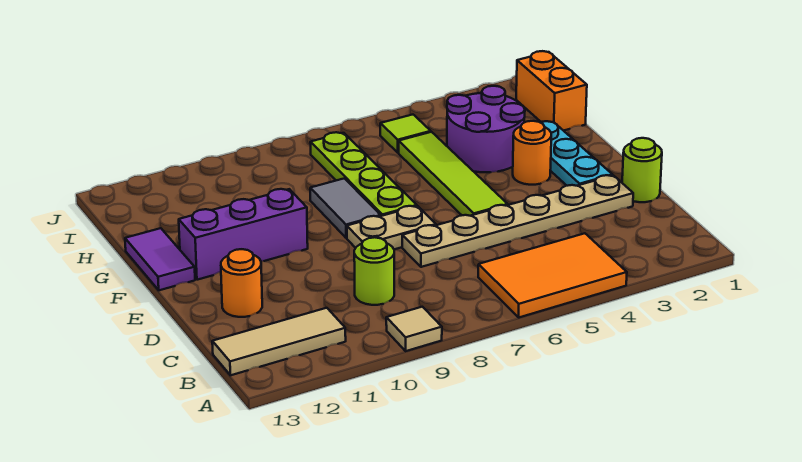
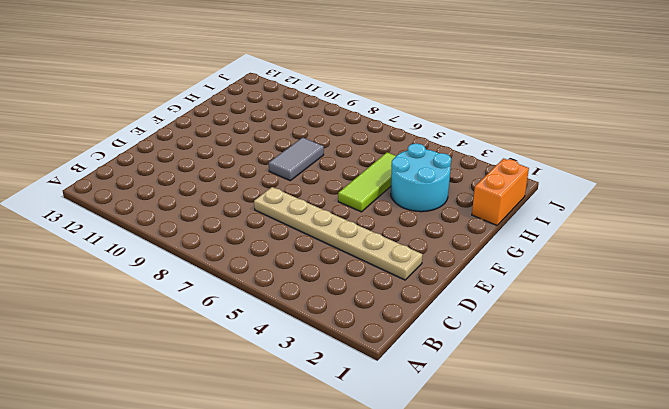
lime 1x3 tile [338,152,396,212] -> lime 1x4 tile [399,132,508,216]
cyan 2x2 round brick [391,144,451,212] -> purple 2x2 round brick [447,86,525,172]
none -> orange 2x3 tile [478,233,627,317]
none -> tan 1x1 tile [386,307,442,351]
none -> tan 1x3 tile [212,308,346,375]

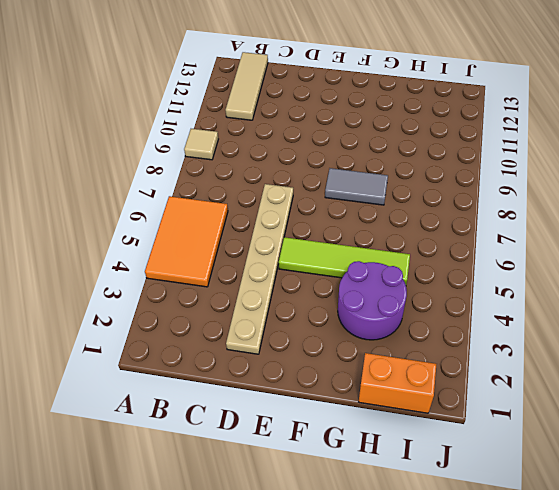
none -> lime 1x1 round brick [354,237,394,305]
none -> lime 1x1 round brick [622,138,662,202]
none -> orange 1x1 round brick [221,249,262,317]

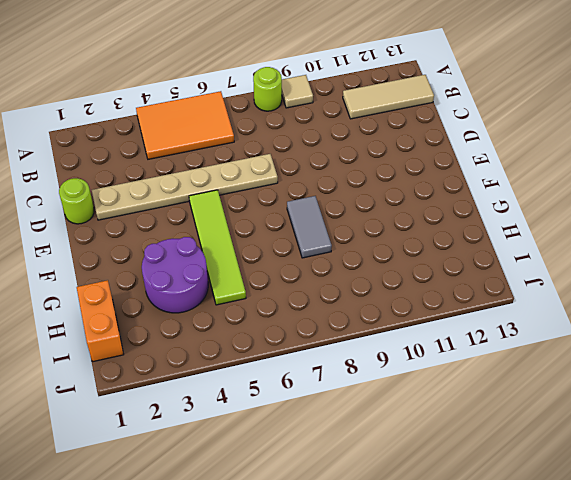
lime 1x1 round brick [253,67,282,111] -> lime 1x1 round brick moved to [354,237,394,305]
none -> orange 1x1 round brick [221,249,262,317]
none -> cyan 1x3 plate [540,121,613,186]
none -> tan 1x2 plate [347,206,436,249]

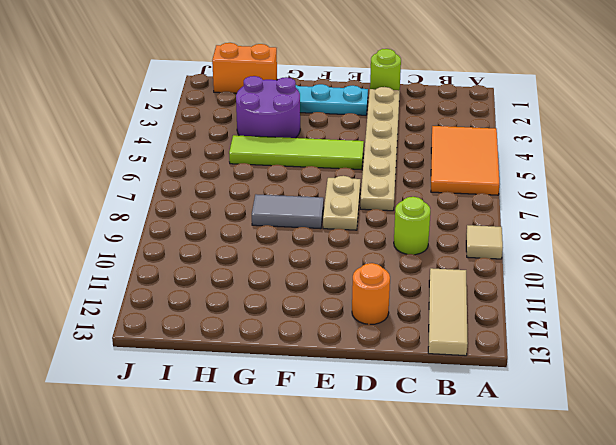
none -> orange 1x1 round brick [513,121,551,185]
none -> lime 1x4 plate [310,132,417,216]
none -> purple 1x3 brick [179,189,308,280]

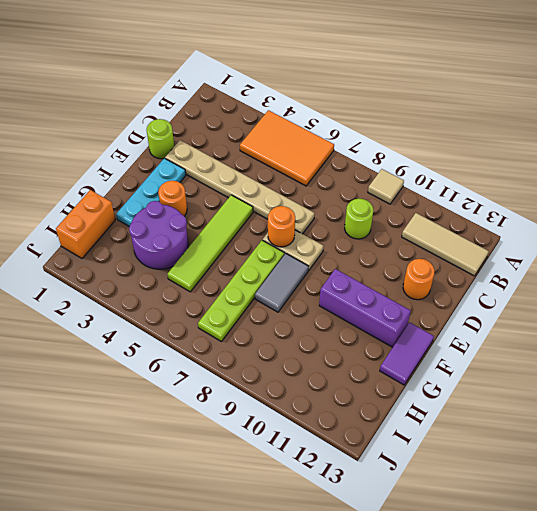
orange 1x1 round brick [268,206,295,247] -> none
none -> lime 1x1 tile [380,115,431,153]

